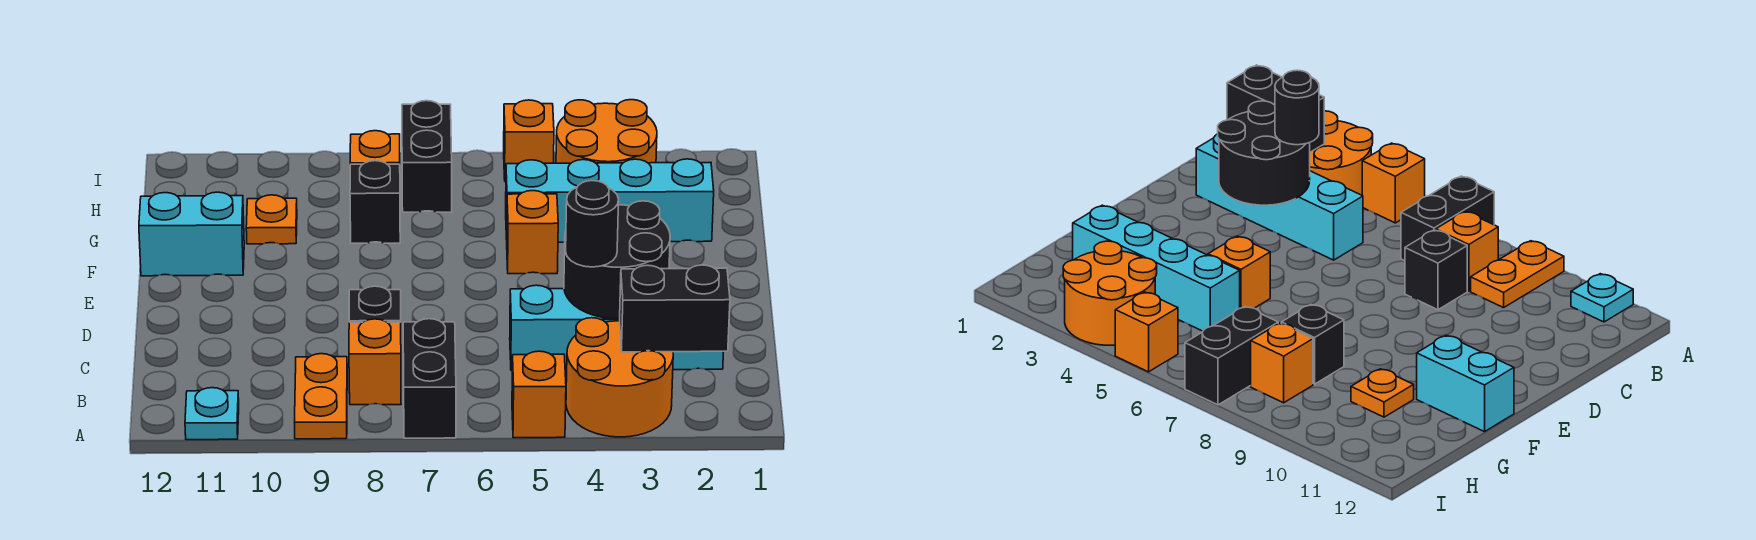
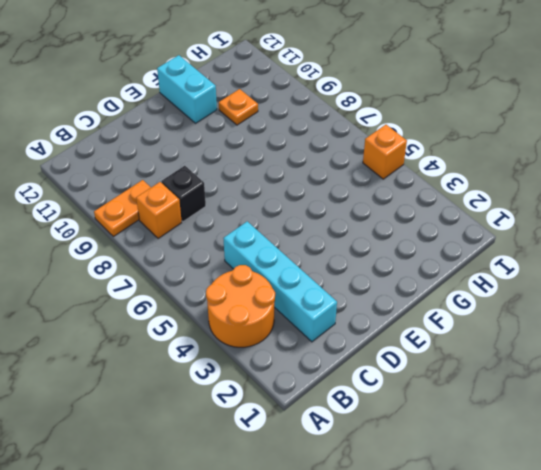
none -> orange 1x1 brick [512,351,566,438]
none -> black 1x2 brick [403,319,456,438]
none -> cyan 1x1 plate [185,388,239,440]

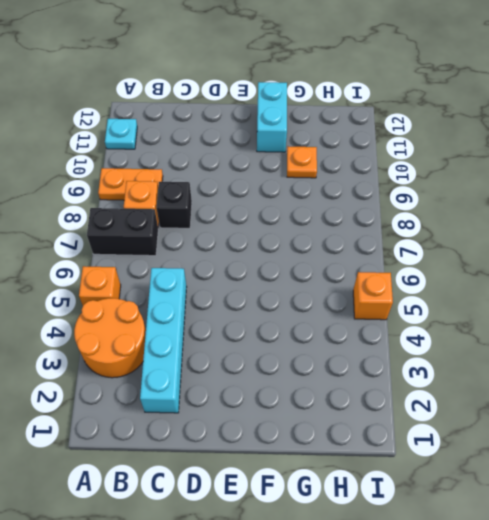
none -> orange 1x1 brick [507,191,558,274]
none -> cyan 1x4 brick [506,159,714,242]
none -> black 1x1 brick [350,161,400,243]

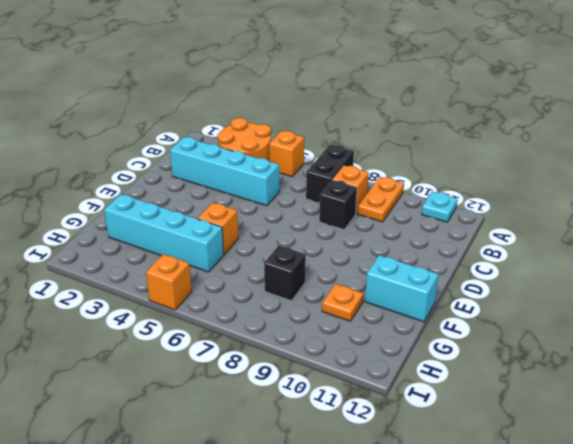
none -> orange 2x2 round brick [556,100,657,163]
none -> black 1x2 brick [402,101,452,212]
none -> orange 1x1 brick [350,131,400,164]

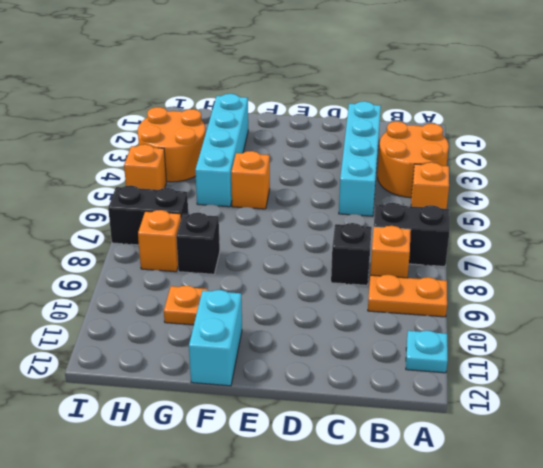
none -> black 1x2 brick [620,265,730,352]
none -> black 2x2 round brick [564,201,670,319]
none -> black 1x1 round brick [566,181,619,267]

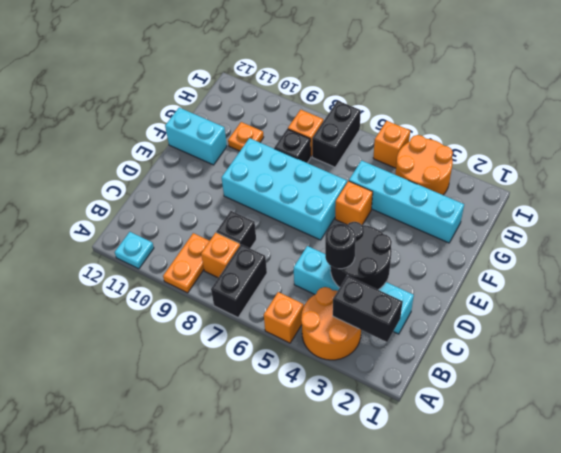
cyan 2x4 brick [222,138,347,240] -> none

